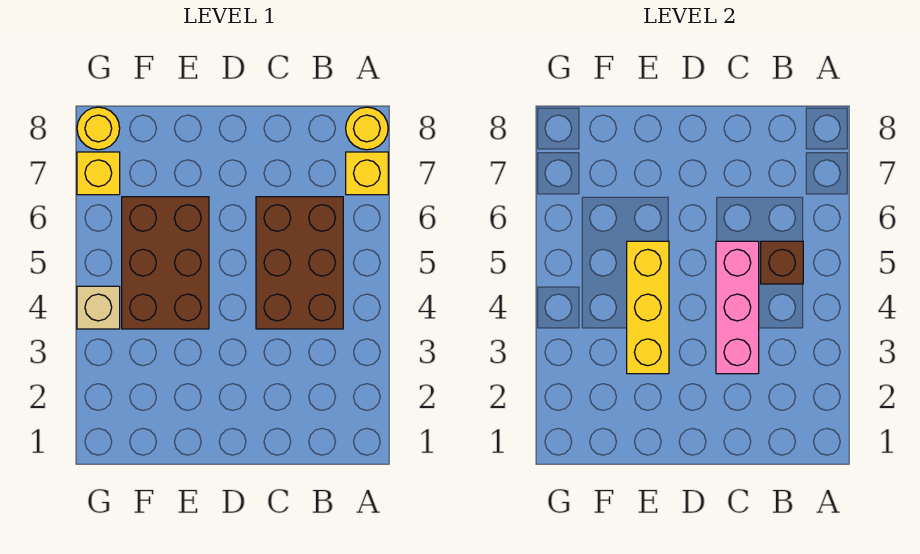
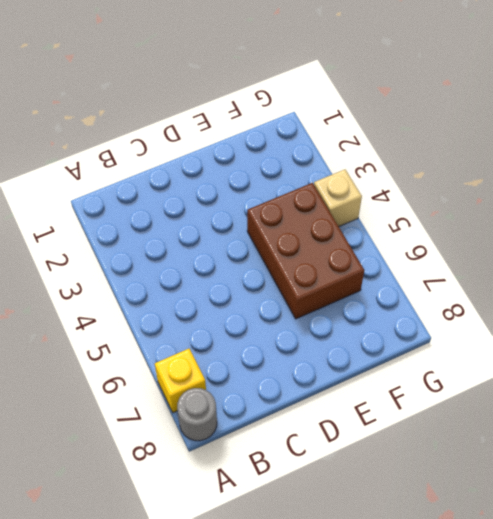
grey 1x1 round brick [177,388,217,441] -> yellow 1x1 round brick [346,107,388,150]
none -> brown 2x3 brick [256,197,343,329]
none -> yellow 1x1 brick [77,152,120,195]

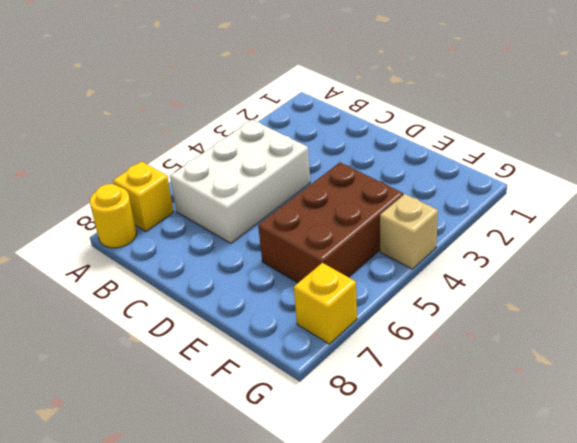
white 2x3 brick [170,120,310,243] -> brown 2x3 brick [256,197,343,329]
none -> yellow 1x1 round brick [77,107,120,150]
none -> brown 1x1 brick [761,241,803,284]

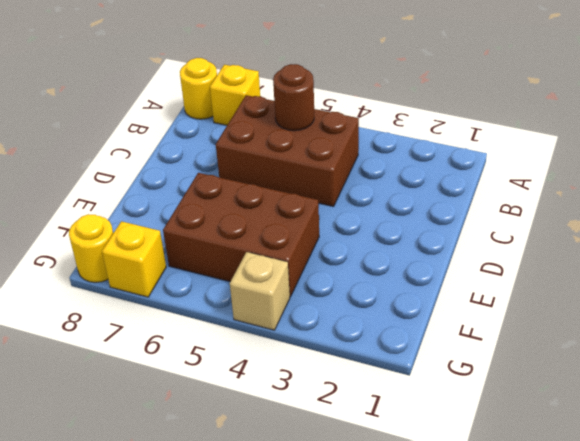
brown 1x1 round brick [273,64,314,131] -> brown 1x1 brick [761,241,803,284]
none -> pink 1x3 brick [716,241,759,374]
none -> yellow 1x3 brick [627,241,669,374]

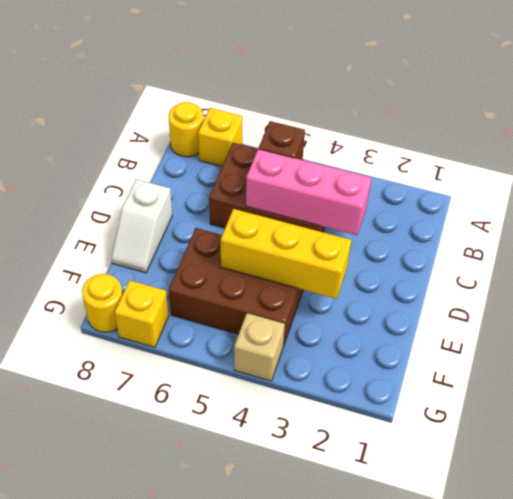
white 1x2 slope [111,179,172,273] -> none

